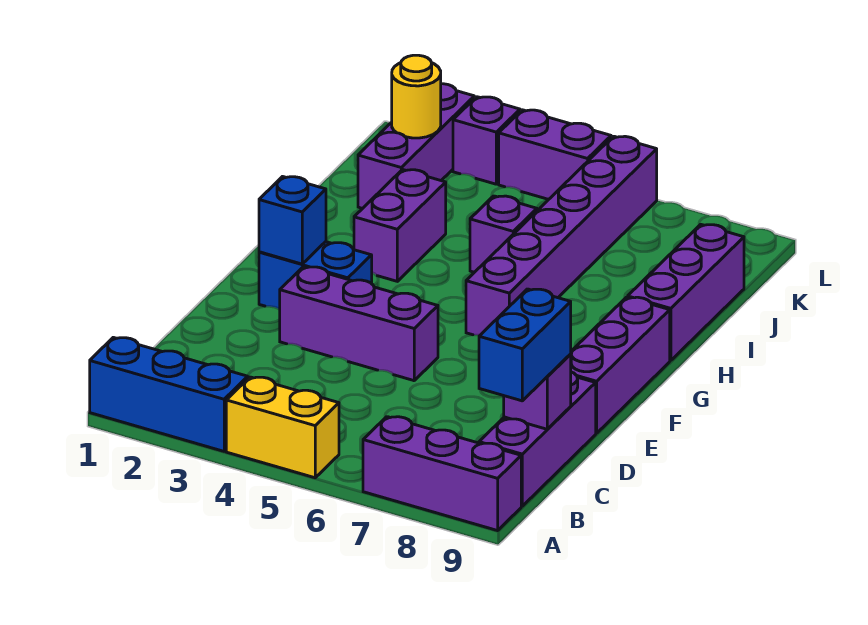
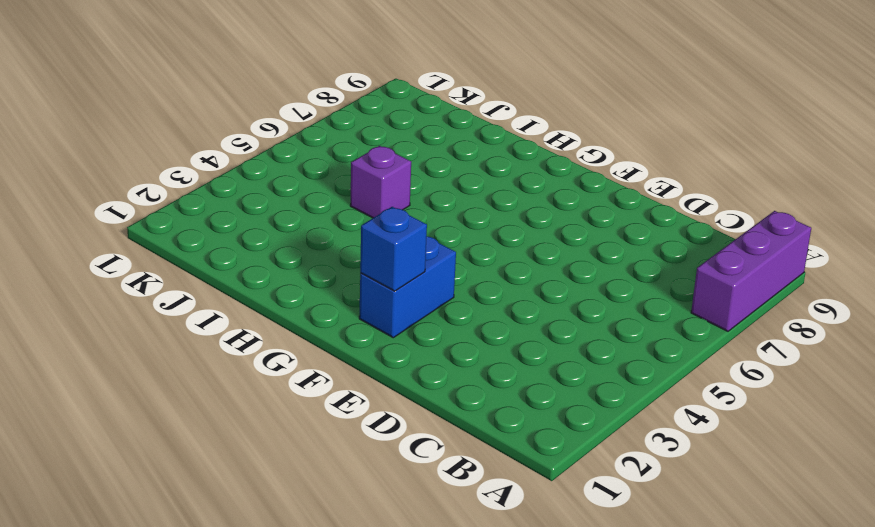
none -> blue 1x3 brick [90,337,248,451]
none -> yellow 1x2 brick [226,377,339,478]
none -> purple 1x3 brick [479,372,596,506]

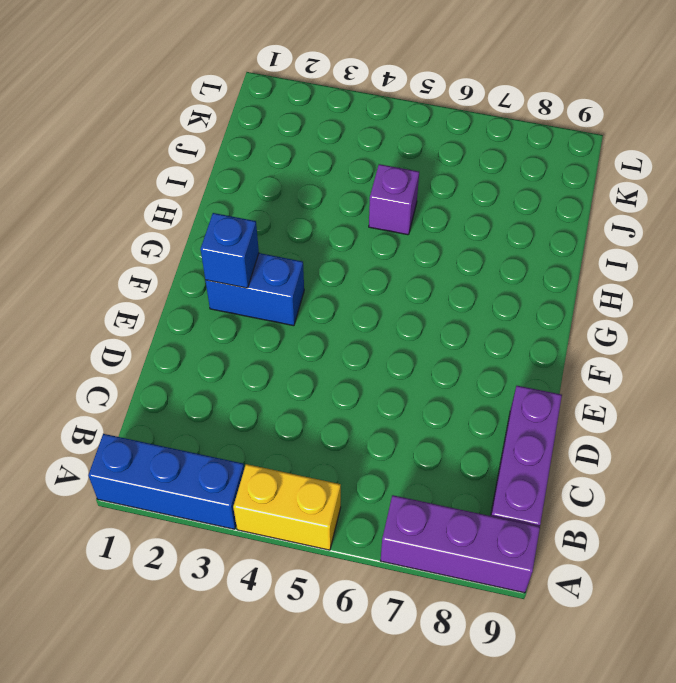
none -> purple 1x3 brick [280,267,438,381]
none -> purple 1x3 brick [571,297,670,433]
none -> purple 1x6 brick [466,136,657,335]

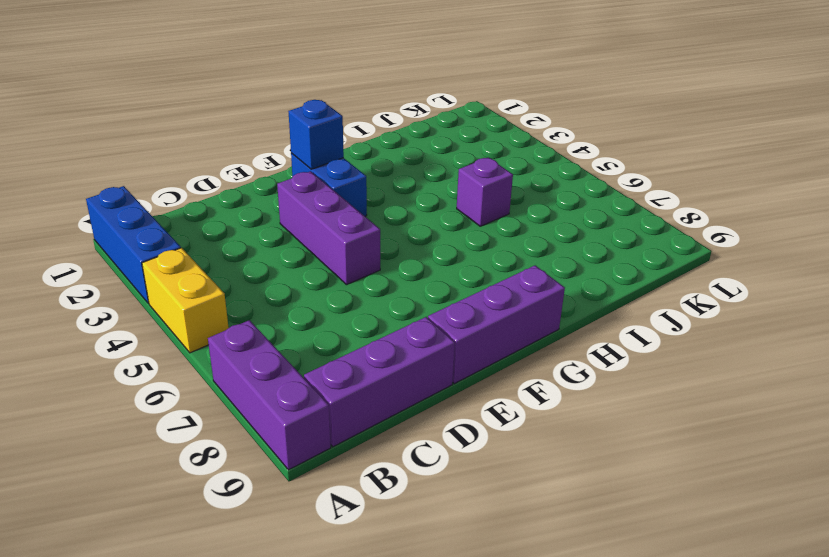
none -> purple 1x6 brick [466,136,657,335]
none -> purple 1x2 brick [354,170,446,281]
none -> purple 1x3 brick [628,224,744,361]

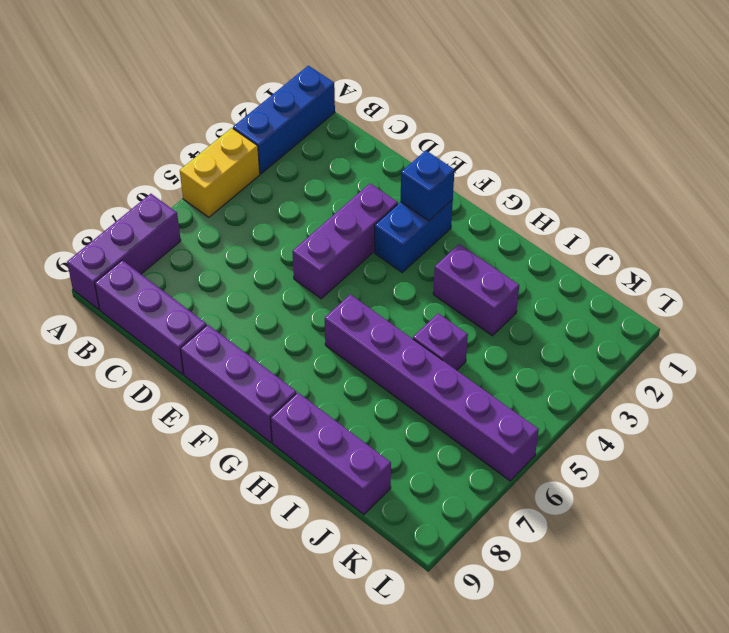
none -> purple 1x3 brick [358,84,474,209]
none -> purple 1x1 brick [453,97,520,184]
none -> purple 1x2 brick [499,110,611,199]

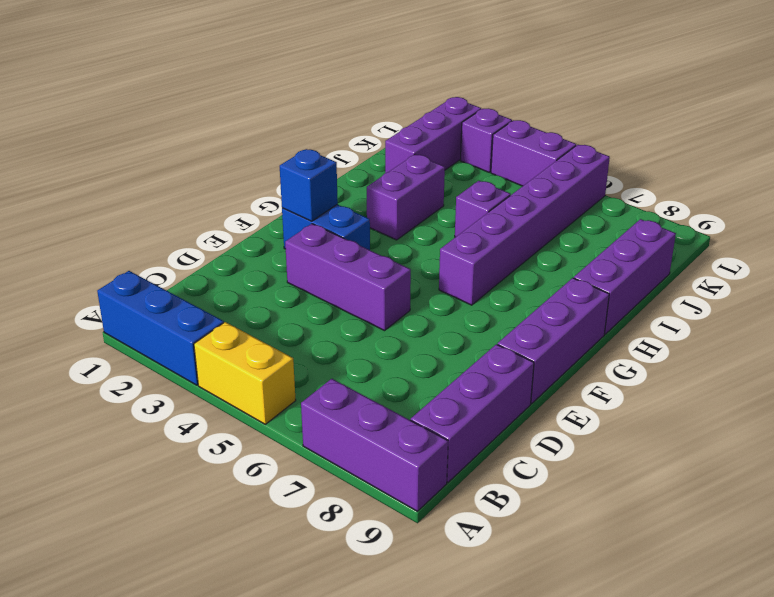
none -> purple 1x1 brick [504,354,571,429]
none -> yellow 1x1 round brick [392,55,441,138]
none -> blue 1x2 brick [479,289,571,401]

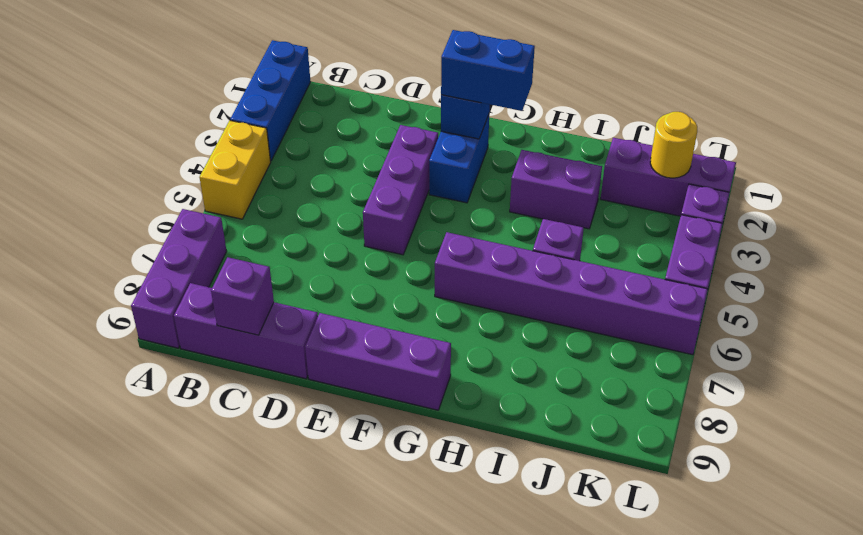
blue 1x2 brick [441,30,535,111] -> blue 1x2 brick moved to [479,289,571,401]
none -> purple 1x3 brick [628,224,744,361]

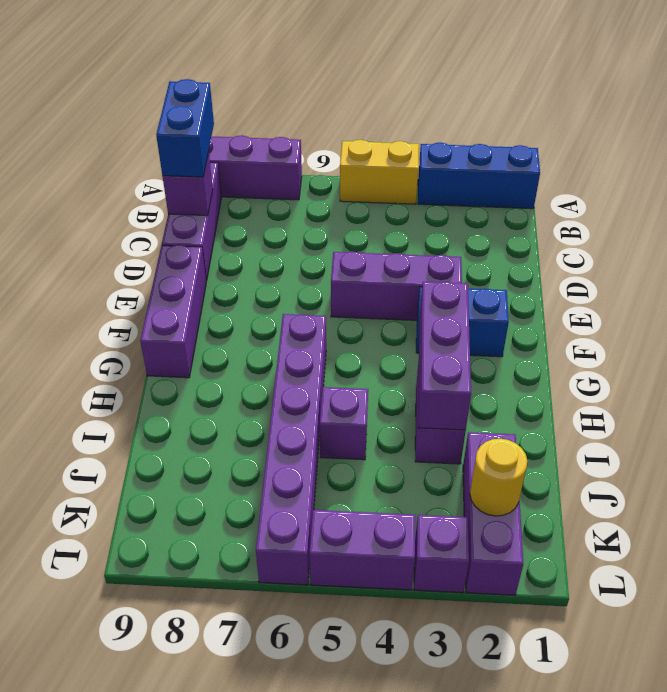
purple 1x3 brick [418,282,471,430] -> purple 1x3 brick moved to [628,224,744,361]
none -> blue 1x1 brick [259,177,326,264]

